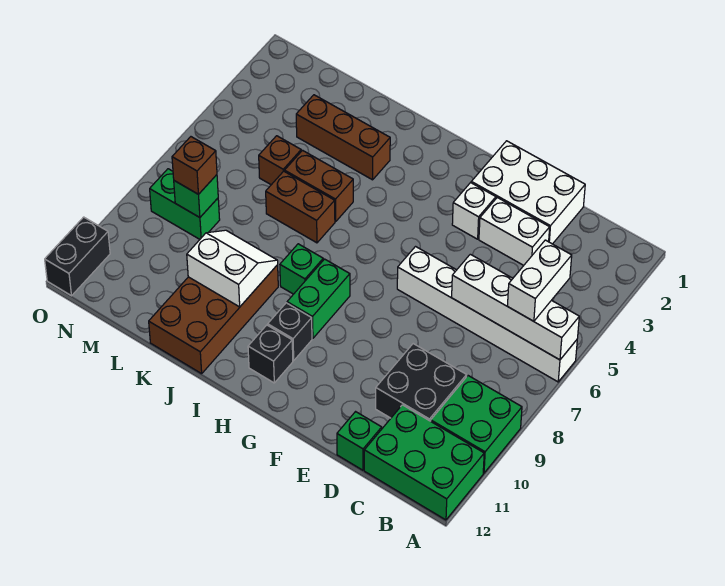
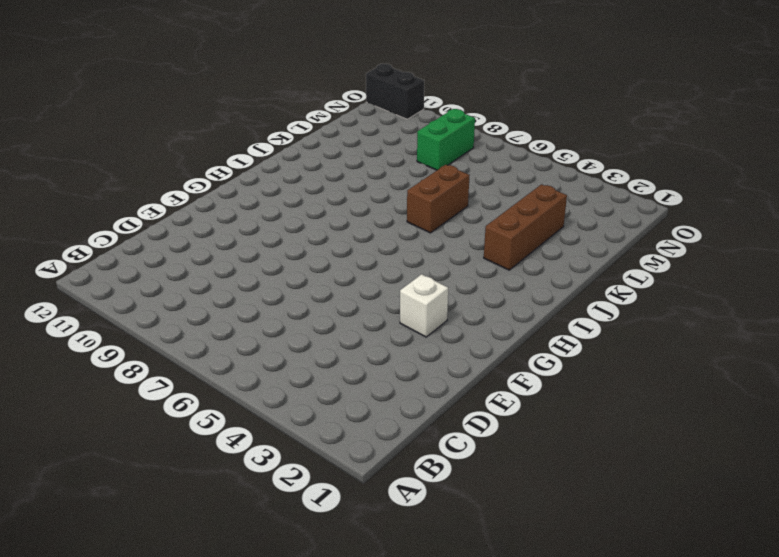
none -> white 1x6 brick [397,247,577,382]
none -> green 2x2 brick [431,376,522,473]
none -> green 2x3 brick [364,405,484,520]

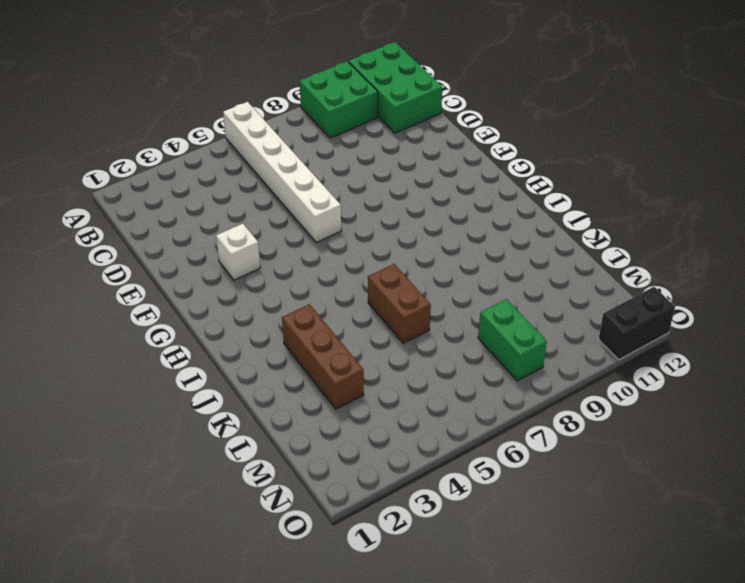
none -> black 2x2 brick [376,344,467,421]
none -> white 2x3 brick [471,141,585,244]
none -> white 1x2 brick [479,198,550,265]

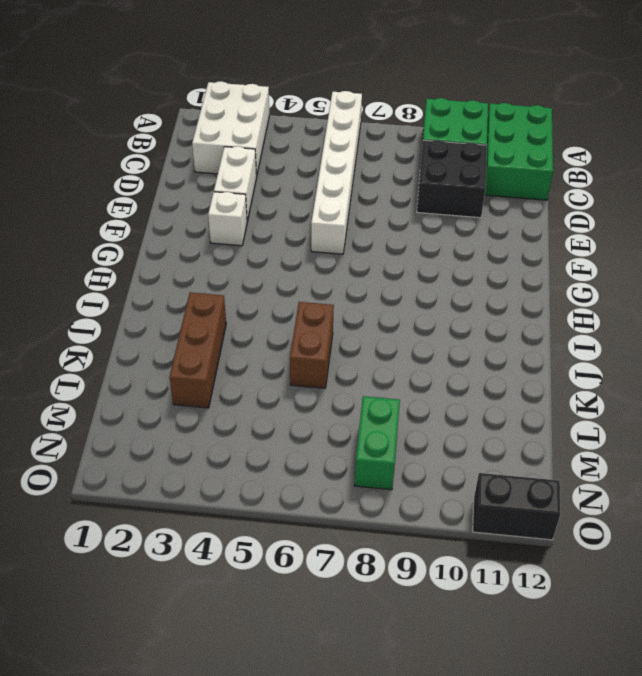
white 2x3 brick [192,81,269,177] -> white 2x3 brick moved to [471,141,585,244]
none -> green 1x1 brick [337,412,382,470]
none -> green 1x2 brick [287,259,350,338]
none -> black 1x1 brick [268,303,312,360]

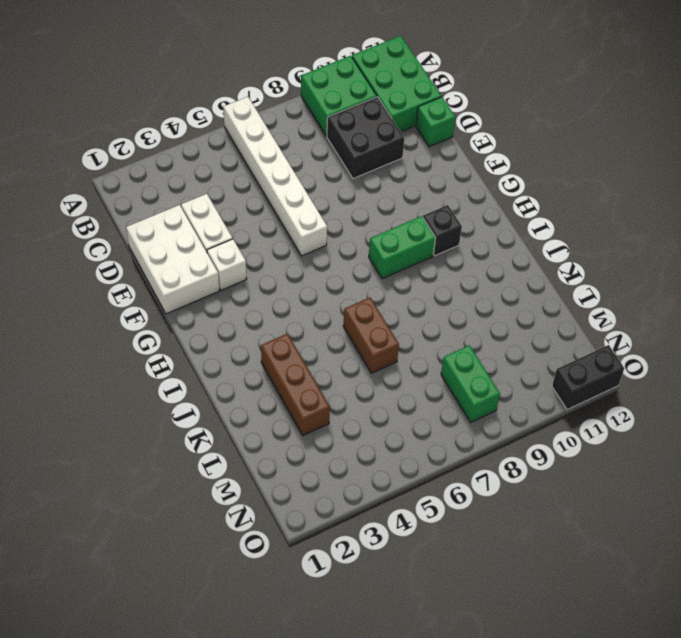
none -> black 1x1 brick [248,325,293,383]
none -> green 1x1 brick [280,244,323,294]
none -> brown 1x2 brick [285,150,353,222]

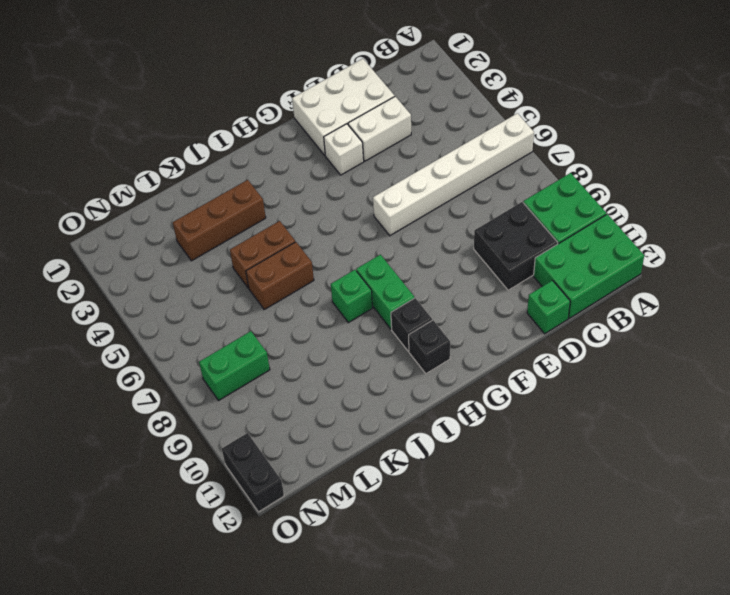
none -> brown 2x4 brick [149,265,278,374]
none -> brown 1x1 brick [259,136,301,185]
none -> white 1x4 brick [452,254,579,360]

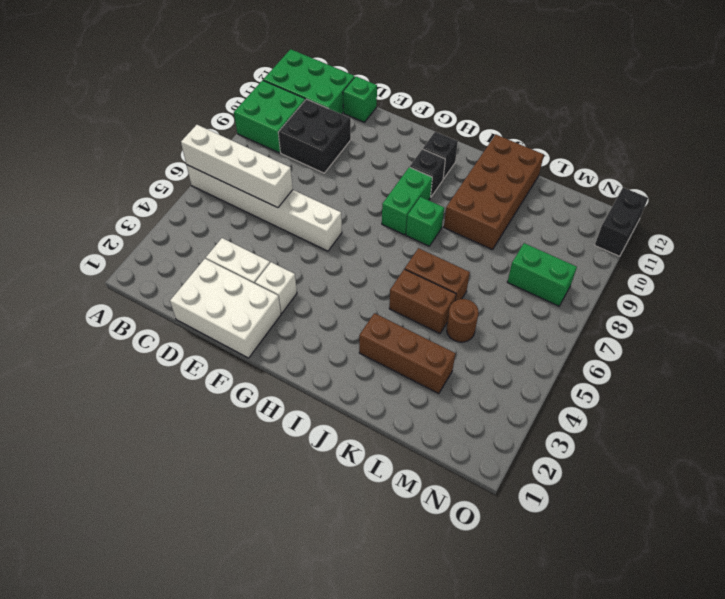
brown 1x1 round brick [447,299,479,342] -> brown 1x1 brick [259,136,301,185]
none -> white 2x2 slope [187,230,278,307]
none -> green 1x1 brick [174,175,218,218]
none -> white 1x2 brick [507,240,572,321]

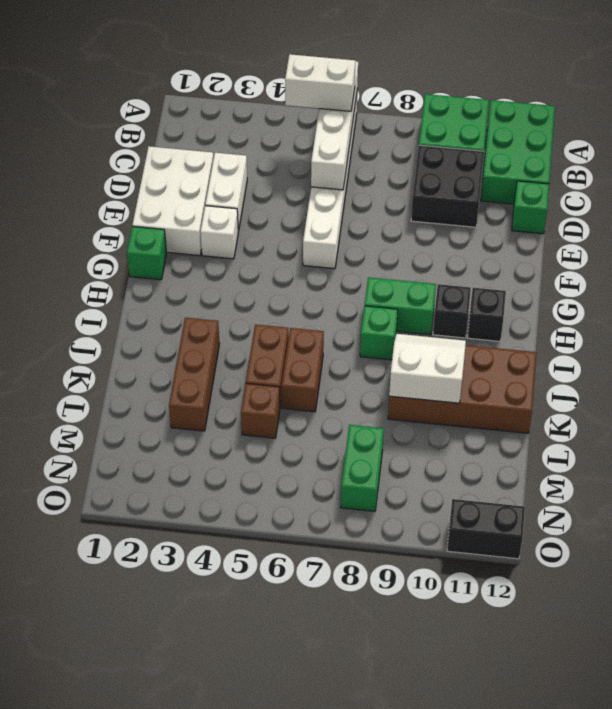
green 1x1 brick [127,226,167,280] -> green 1x1 brick moved to [174,175,218,218]
white 2x2 slope [389,334,466,403] -> white 2x2 slope turned to [187,230,278,307]
none -> brown 1x1 brick [172,137,217,194]

